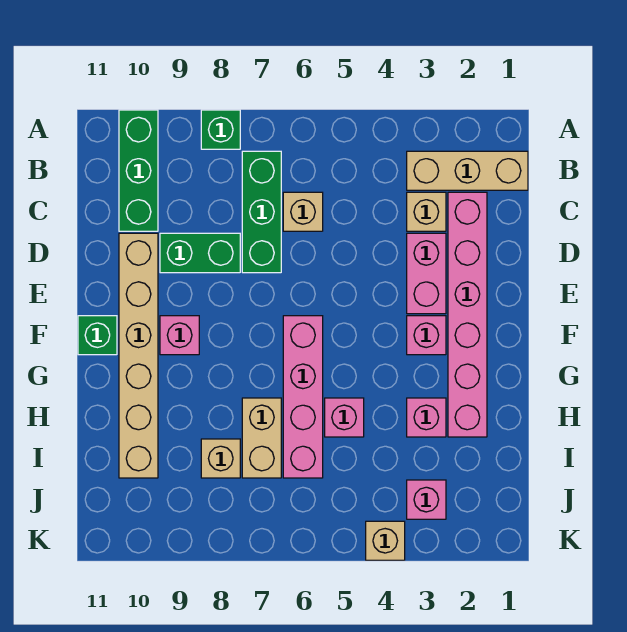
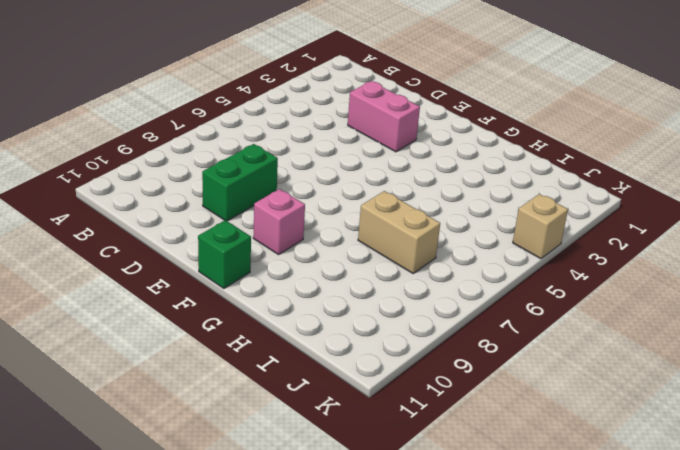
none -> green 1x1 brick [201,110,240,149]
none -> green 1x3 brick [119,110,158,231]
none -> tan 1x3 brick [407,151,528,190]

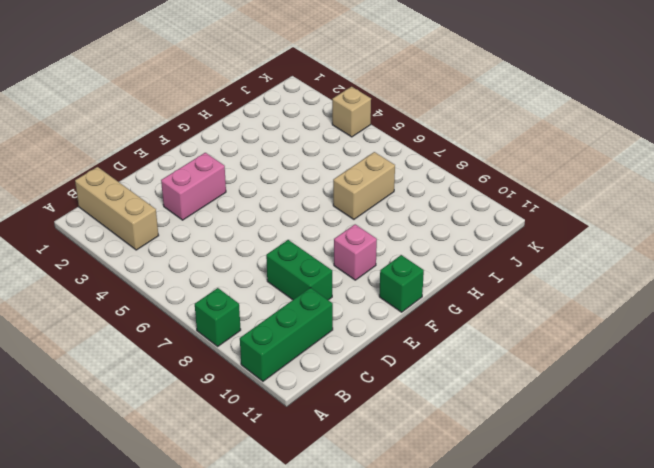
none -> green 1x3 brick [242,151,281,273]
none -> pink 1x6 brick [448,192,487,437]
none -> tan 1x1 brick [407,192,446,231]

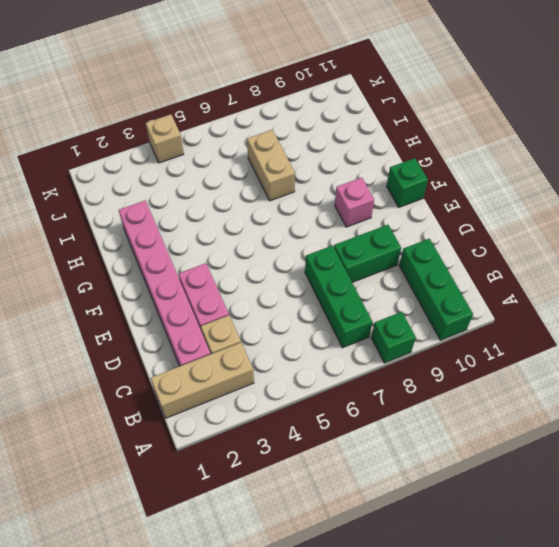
none -> tan 1x1 brick [283,192,323,231]
none -> tan 1x6 brick [119,233,158,478]
none -> pink 1x1 brick [407,316,446,355]

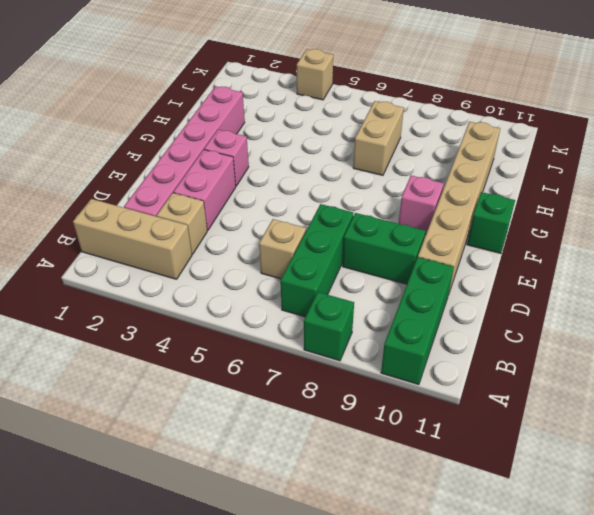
none -> pink 1x4 brick [283,316,323,478]
none -> pink 1x1 brick [407,398,446,437]
none -> pink 1x1 brick [325,398,364,437]

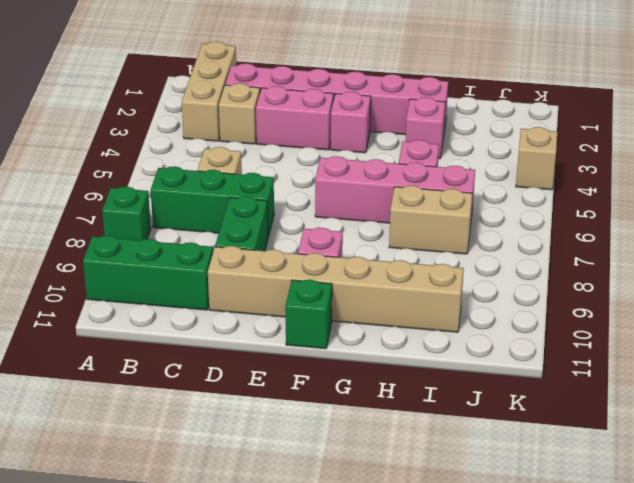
none -> tan 1x1 brick [201,439,240,478]
none -> pink 1x1 brick [407,480,446,519]

